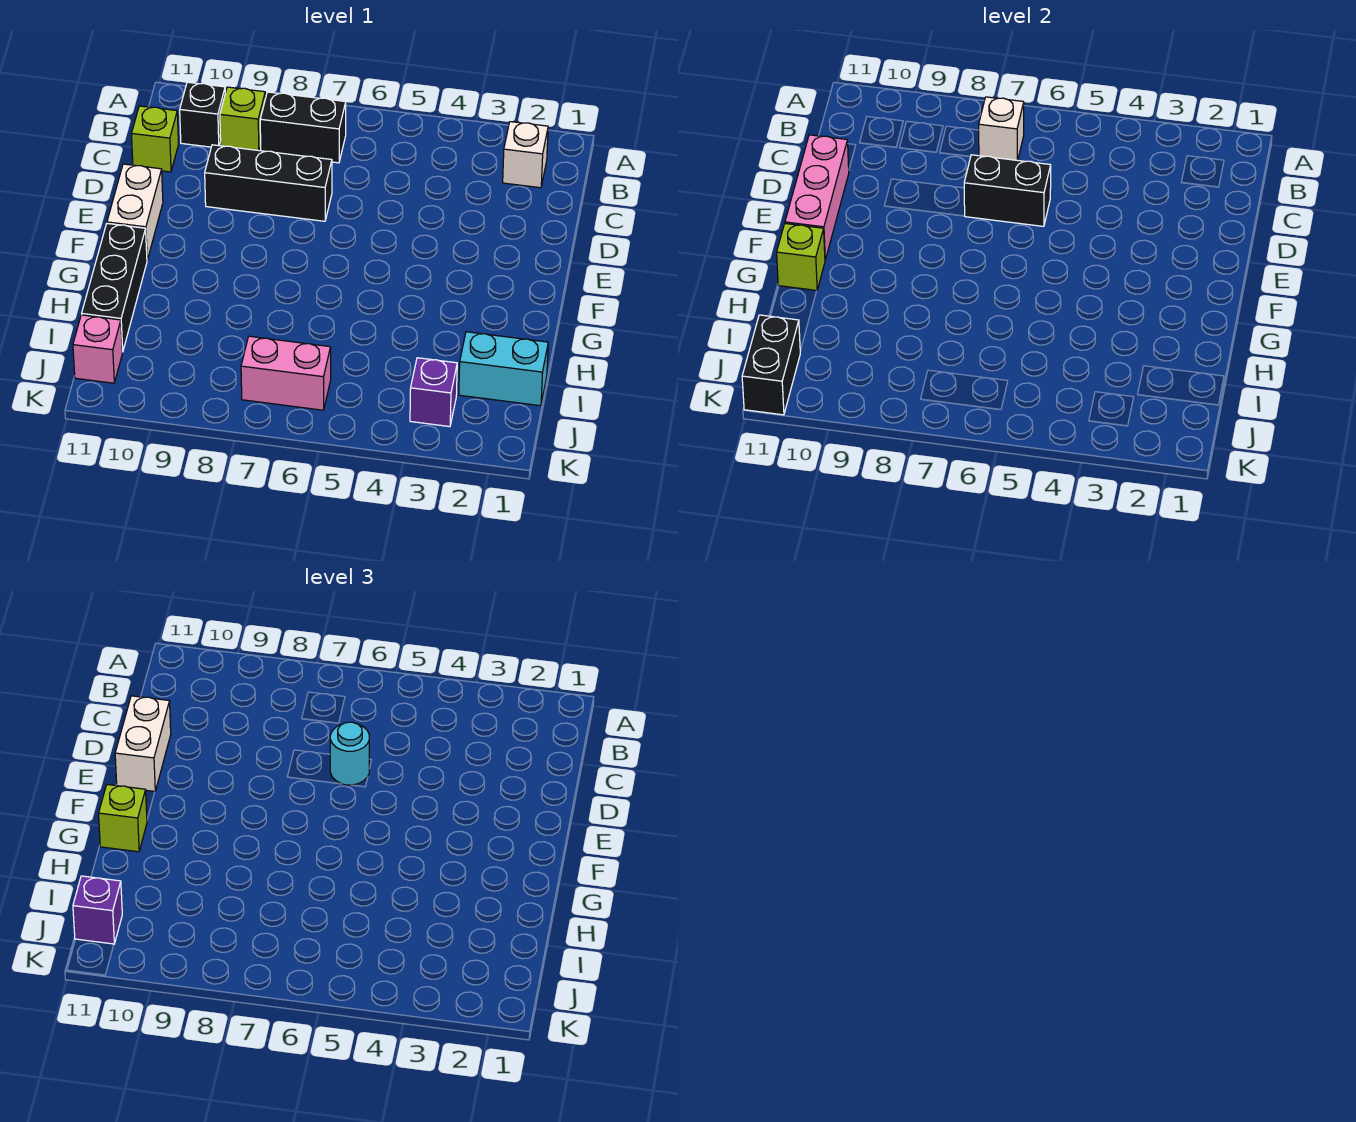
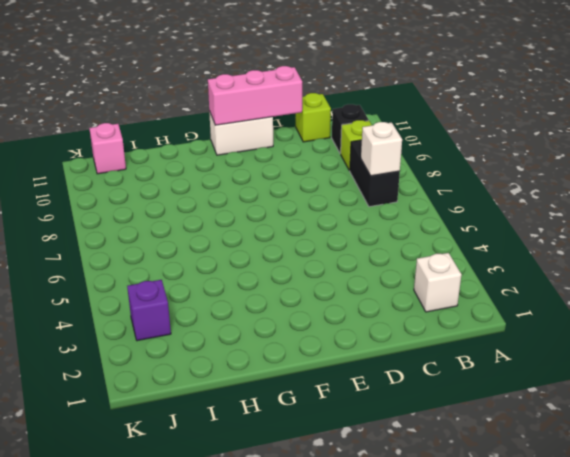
none -> black 1x3 brick [205,145,332,221]
none -> black 1x3 brick [82,224,147,352]
none -> cyan 1x2 brick [459,332,548,406]

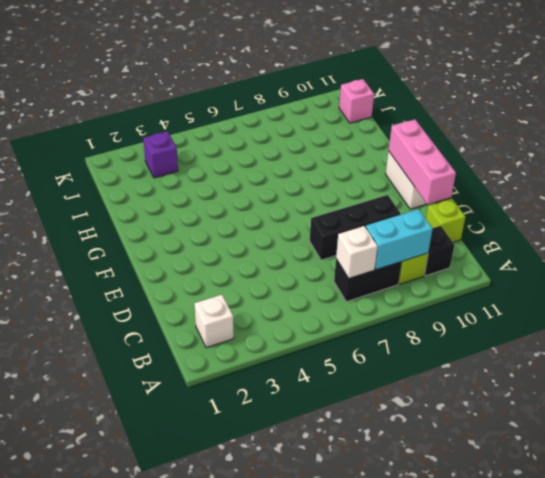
cyan 1x2 brick [366,209,433,270] -> cyan 1x2 brick moved to [459,332,548,406]
none -> black 1x3 brick [82,224,147,352]
none -> pink 1x2 brick [241,336,331,410]
none -> black 1x2 brick [964,155,1051,226]

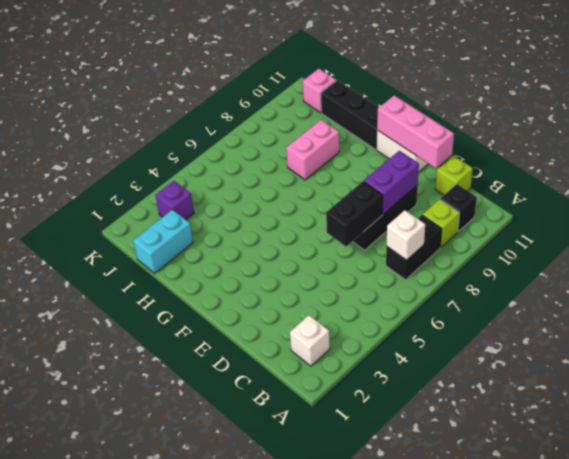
purple 1x2 brick [364,151,419,214] -> none
pink 1x2 brick [286,120,339,180] -> pink 1x2 brick moved to [241,336,331,410]
none -> lime 1x1 brick [777,224,825,290]
none -> black 1x2 brick [742,315,800,415]
none -> cyan 1x1 round brick [330,722,369,785]

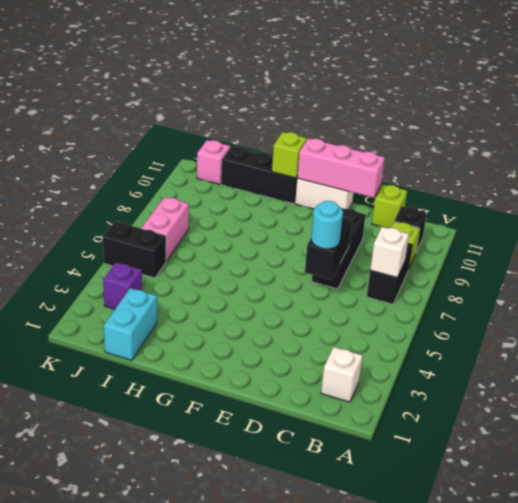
black 1x2 brick [103,222,166,278] -> black 1x2 brick moved to [742,315,800,415]
none -> white 1x2 brick [115,696,171,791]
none -> lime 1x1 brick [99,785,147,852]
none -> purple 1x1 brick [73,876,122,944]

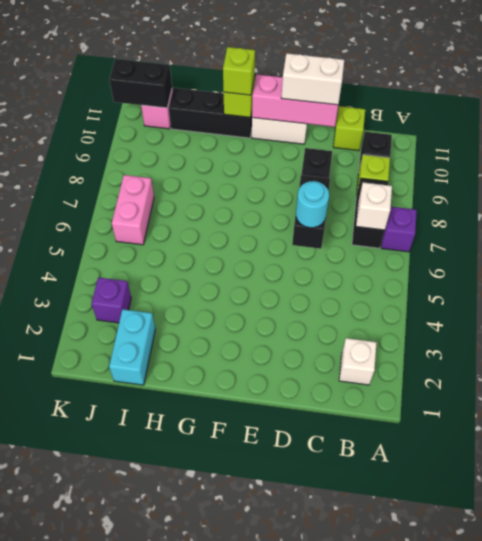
purple 1x1 brick [381,207,417,252] -> purple 1x1 brick moved to [73,876,122,944]

